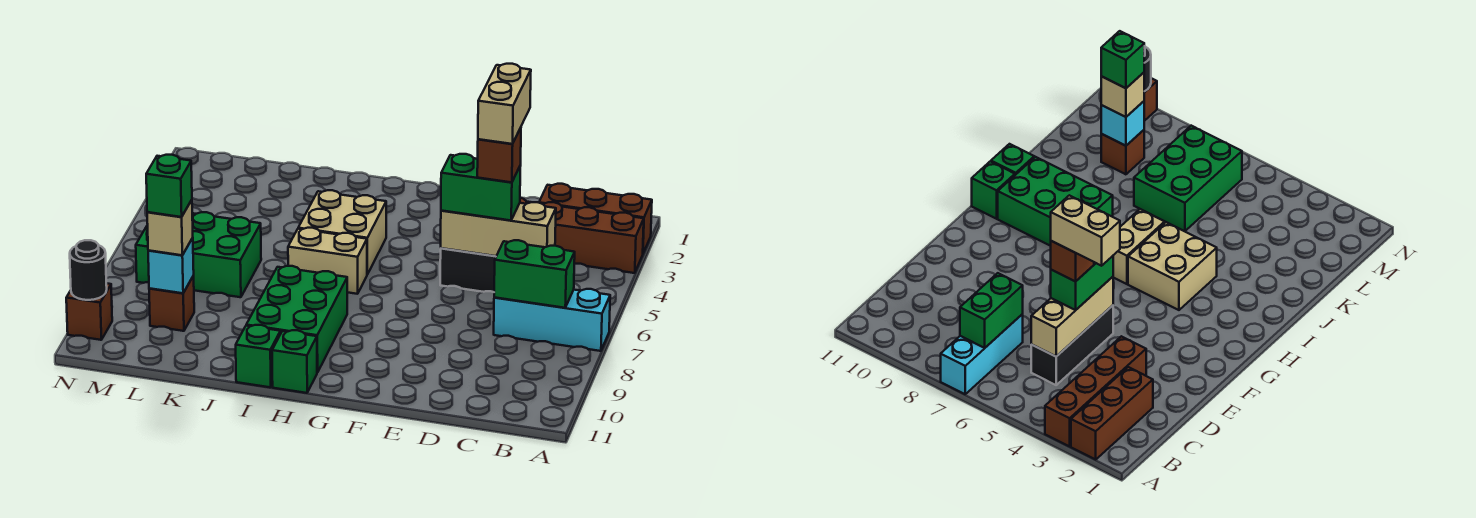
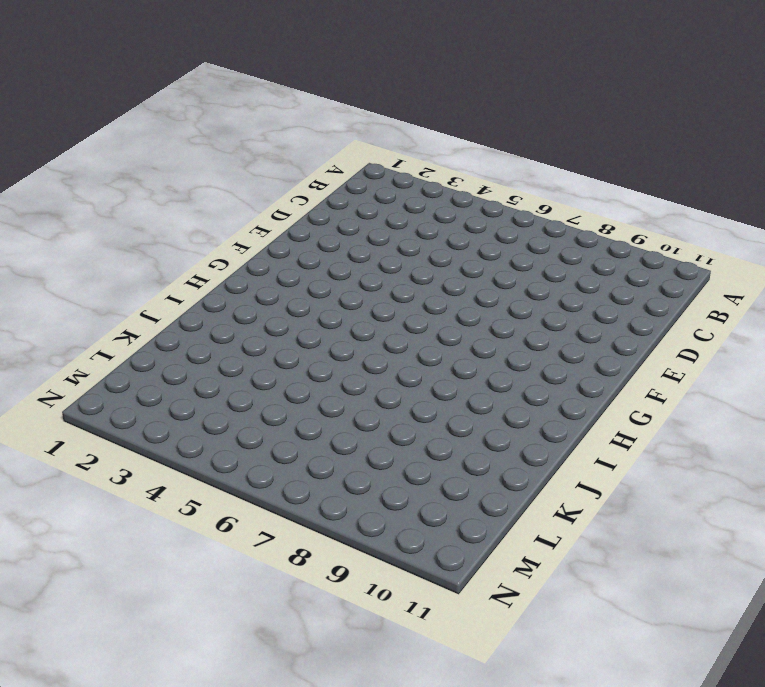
none -> brown 1x3 brick [539,184,652,253]
none -> brown 1x4 brick [520,198,644,273]
none -> cyan 1x3 brick [494,289,610,351]

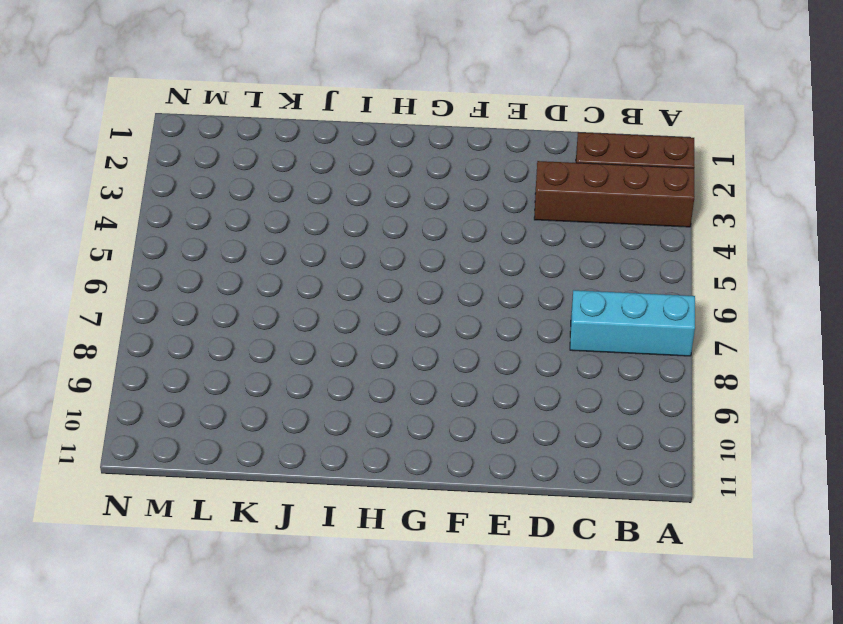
none -> black 1x3 brick [440,248,496,292]
none -> tan 2x2 brick [298,190,386,274]
none -> tan 1x2 brick [288,228,367,294]

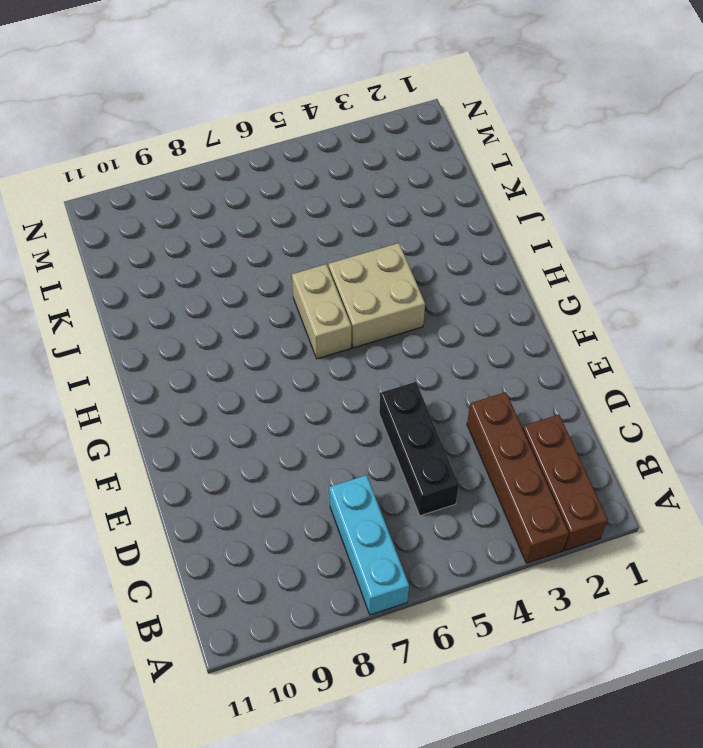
none -> green 2x3 brick [246,266,347,373]
none -> green 1x1 brick [272,330,317,393]
none -> green 1x1 brick [236,325,280,387]

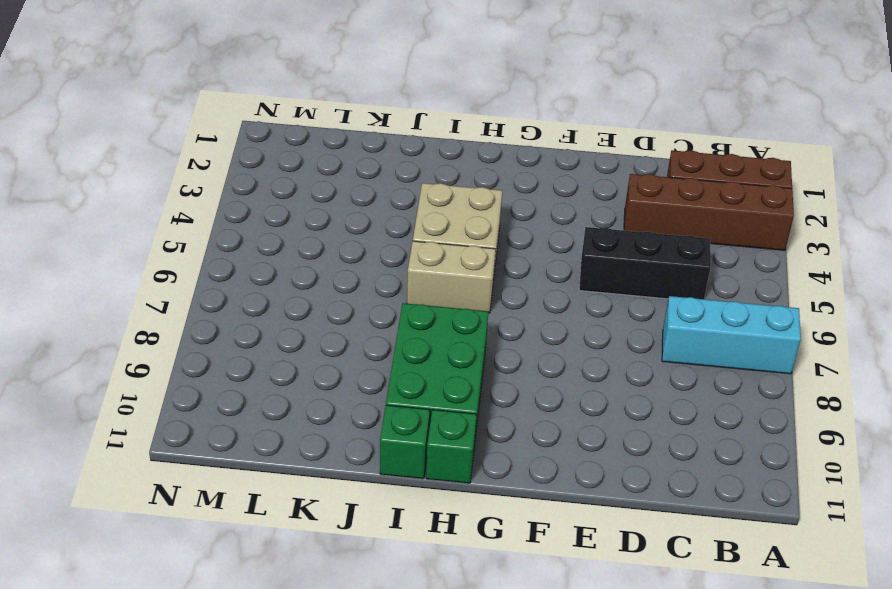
none -> green 2x3 brick [136,212,261,297]
none -> brown 1x1 brick [149,276,194,331]
none -> brown 1x1 brick [66,283,112,340]

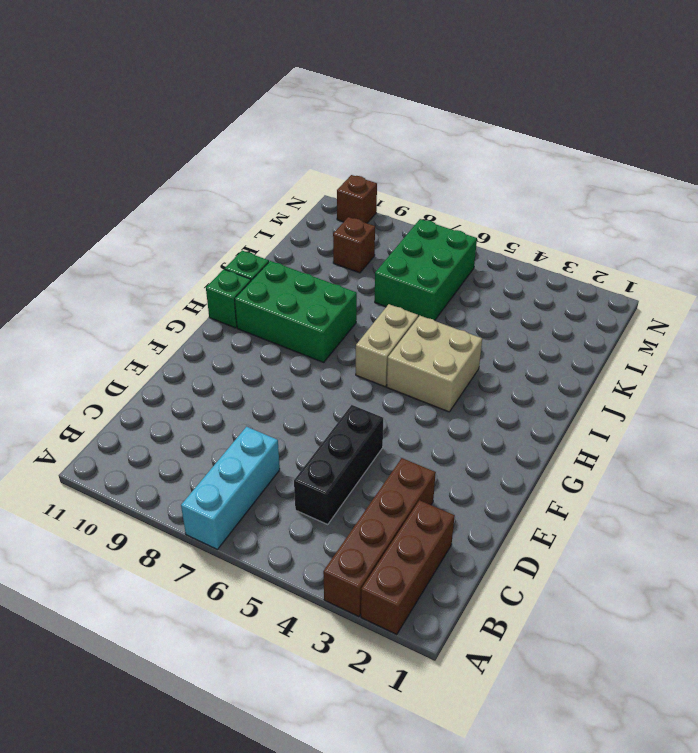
none -> green 1x2 brick [494,240,575,308]
none -> tan 1x3 brick [441,202,556,256]
none -> cyan 1x1 brick [148,238,194,293]

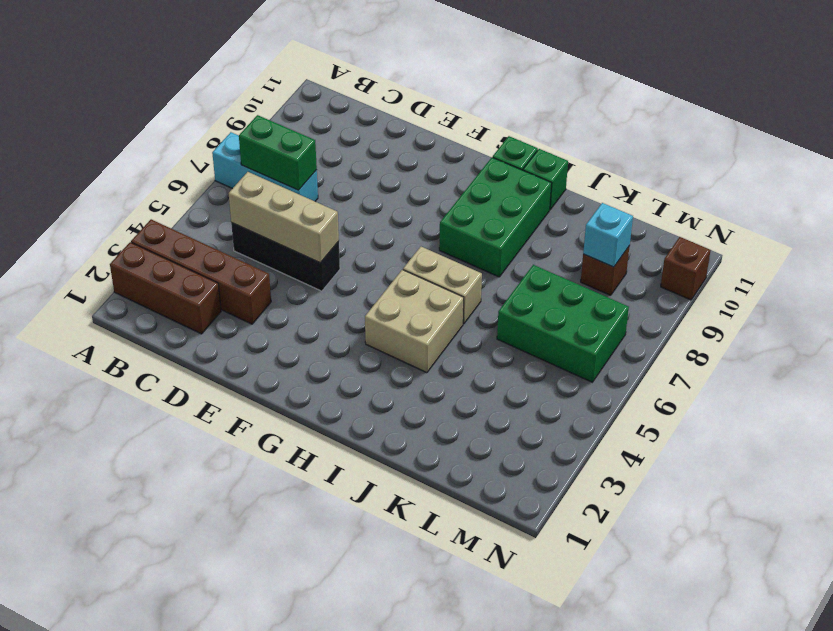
none -> black 1x1 round brick [70,240,107,300]
none -> green 1x2 brick [441,154,521,220]
none -> tan 1x1 brick [147,200,193,255]

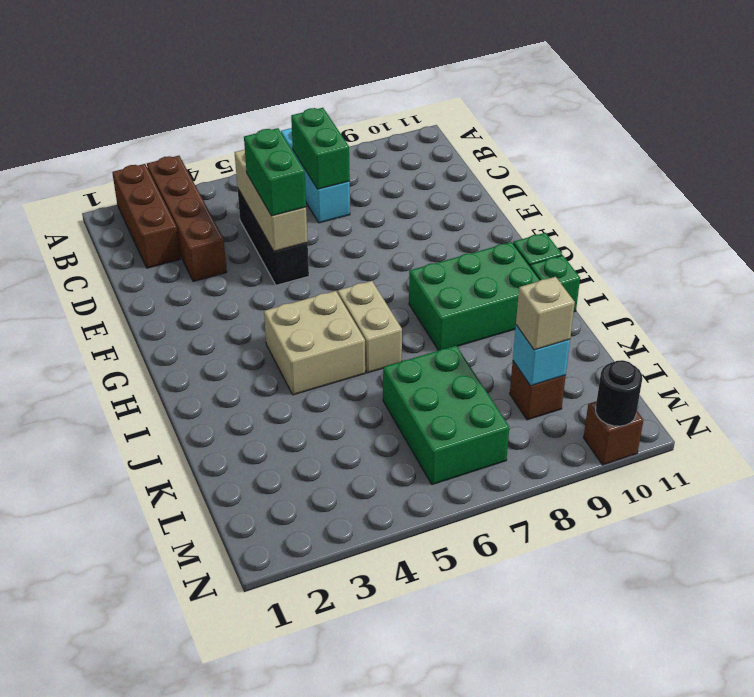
none -> brown 1x1 brick [477,128,521,182]
none -> green 1x1 brick [146,155,192,217]
none -> tan 1x2 brick [478,64,531,144]

